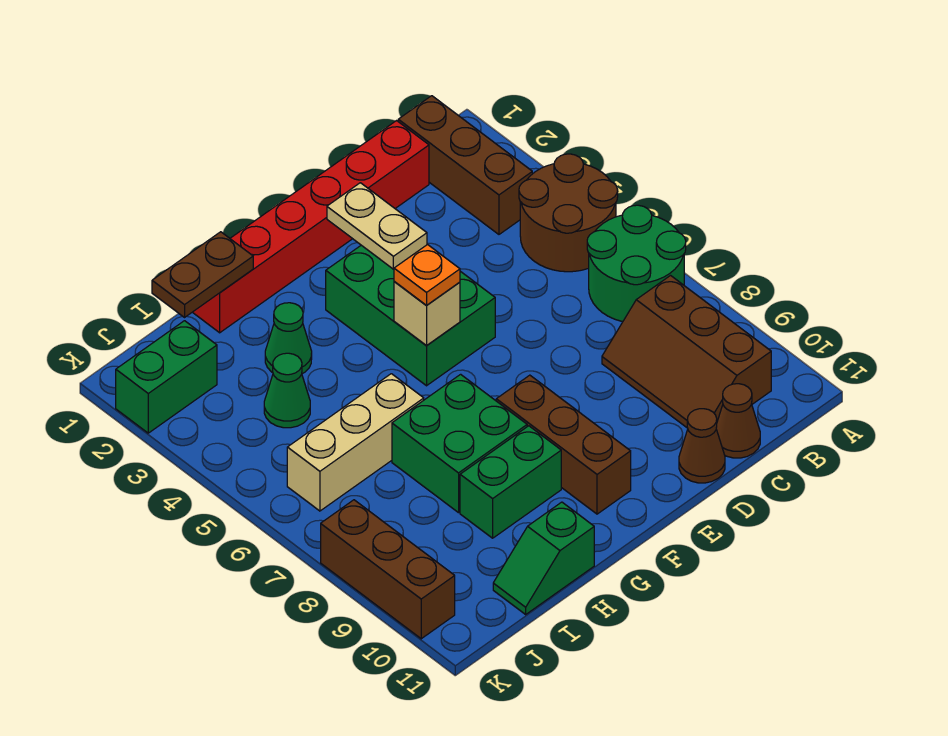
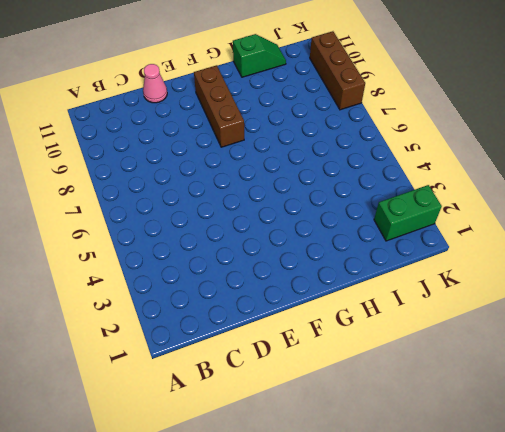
pink 1x1 cone [143,64,167,103] -> brown 1x1 cone [679,409,725,483]
none -> brown 2x2 round brick [519,154,618,272]
none -> green 2x2 round brick [587,205,686,322]
none -> brown 1x3 brick [398,96,532,234]

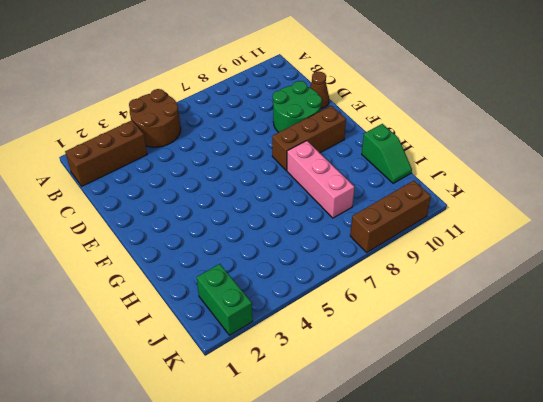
green 2x2 round brick [273,81,322,132] -> green 2x2 round brick moved to [587,205,686,322]
pink 1x3 brick [287,141,354,218] -> green 2x2 brick [392,374,527,513]
none -> brown 2x3 slope [602,276,771,427]
none -> red 1x6 brick [193,121,429,333]
none -> brown 1x1 cone [716,384,760,458]

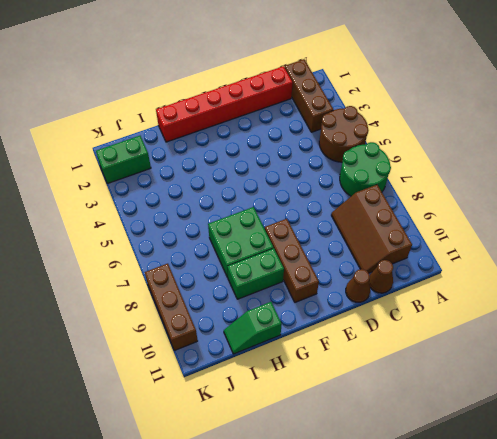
none -> green 2x3 brick [326,245,495,386]
none -> green 1x1 cone [265,303,312,374]
none -> tan 1x3 brick [287,374,424,511]

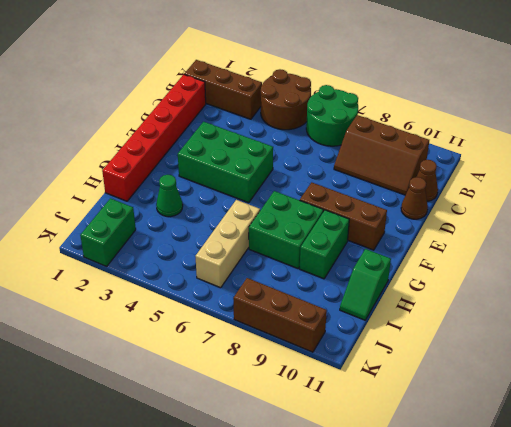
none -> green 1x1 cone [264,353,310,428]
none -> tan 1x2 plate [327,183,427,269]
none -> tan 1x1 brick [394,281,460,345]

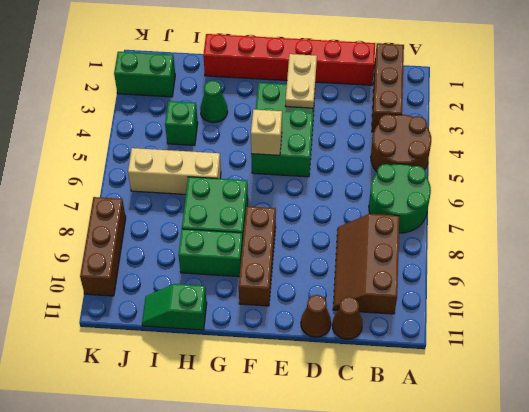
green 1x1 brick [165,101,198,145] -> green 1x1 cone [264,353,310,428]
none -> brown 1x2 plate [152,232,253,317]
none -> orange 1x1 plate [394,245,460,306]

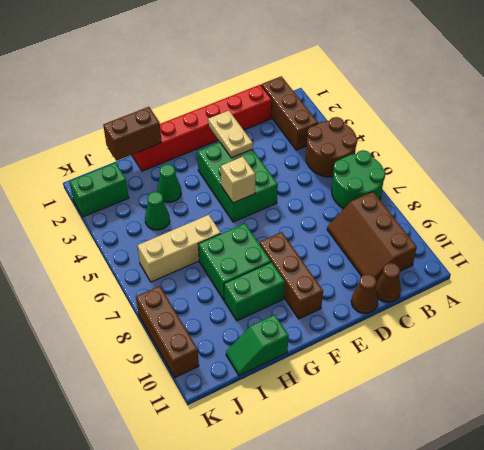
brown 1x2 brick [103,107,162,161] -> brown 1x2 plate [152,232,253,317]
none -> orange 1x1 plate [394,245,460,306]

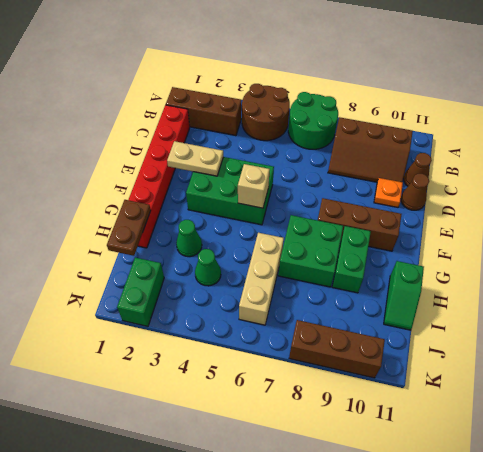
orange 1x1 plate [374,178,403,207] -> orange 1x1 plate moved to [394,245,460,306]

